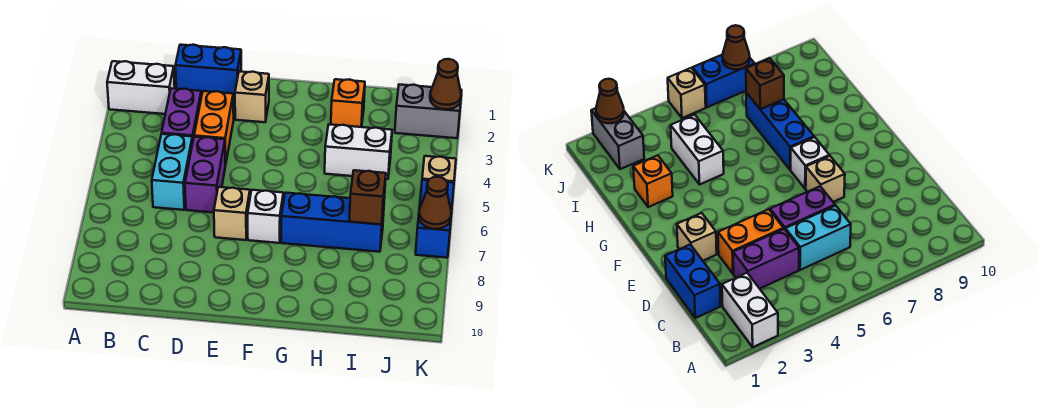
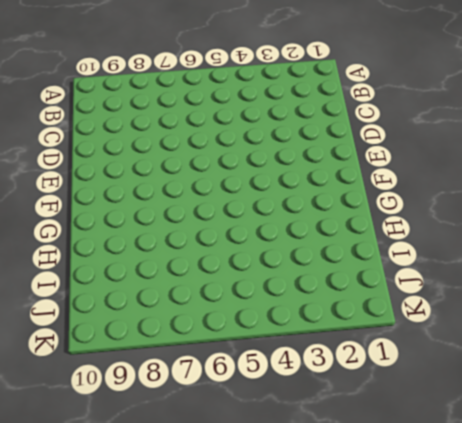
none -> white 1x2 brick [107,61,175,114]
none -> blue 1x2 brick [176,45,241,97]
none -> purple 1x2 brick [162,88,201,141]

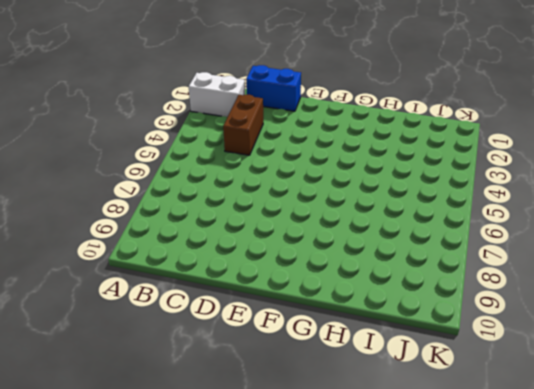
brown 1x2 brick [223,95,263,155] -> purple 1x2 brick [162,88,201,141]
none -> cyan 1x2 brick [152,134,193,210]
none -> orange 1x2 brick [194,91,234,165]
none -> purple 1x2 brick [185,137,225,213]

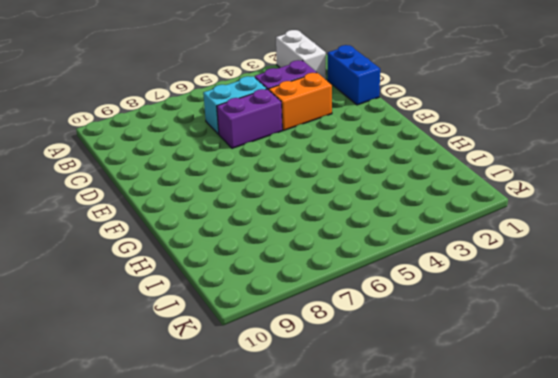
none -> tan 1x1 brick [235,72,269,122]
none -> tan 1x1 brick [214,187,250,240]
none -> white 1x1 brick [248,190,283,243]

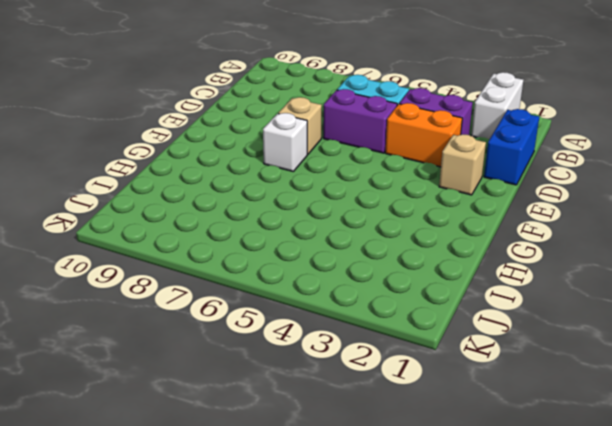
none -> blue 1x3 brick [281,193,384,252]
none -> orange 1x1 brick [331,79,365,127]
none -> white 1x2 brick [325,125,392,179]

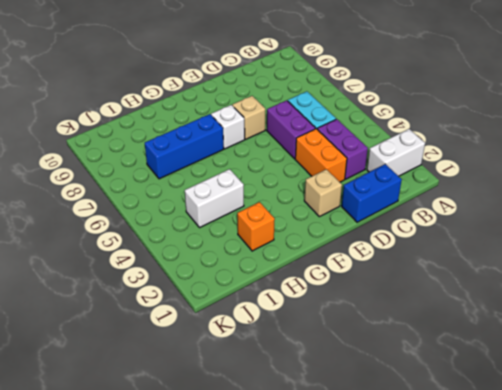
none -> grey 1x2 brick [395,85,462,138]
none -> tan 1x1 brick [422,156,456,182]
none -> blue 1x2 brick [416,180,454,258]

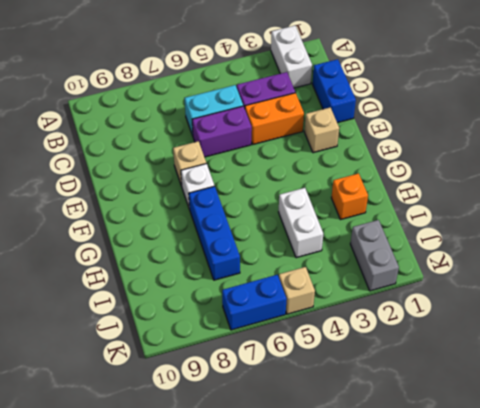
none -> brown 1x1 brick [349,170,386,224]
none -> brown 1x1 cone [430,59,461,109]
none -> brown 1x1 cone [419,177,451,229]

